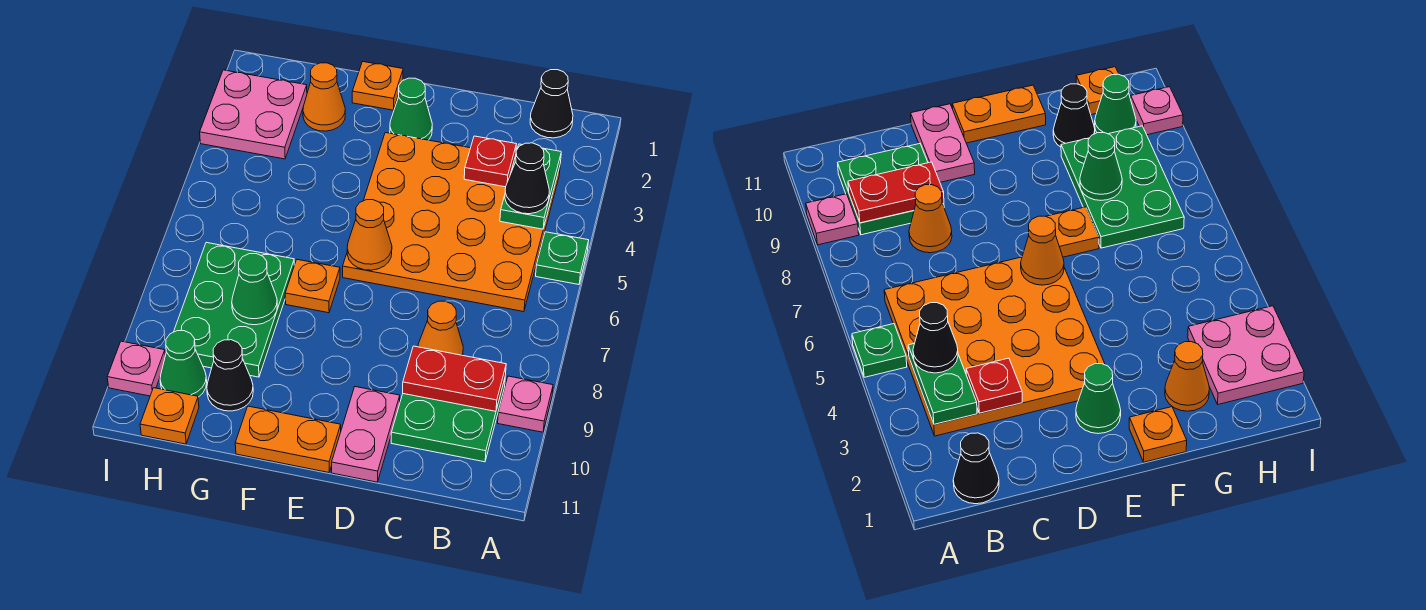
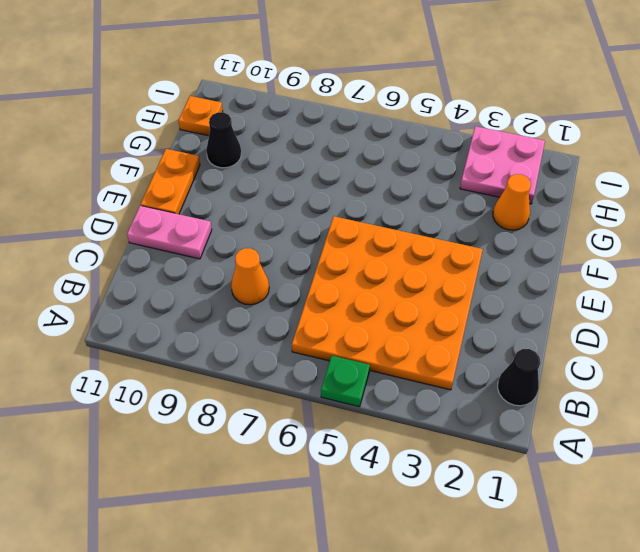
none -> pink 1x1 plate [498,376,553,432]
none -> green 2x2 plate [391,379,505,462]
none -> green 1x1 cone [390,78,432,140]

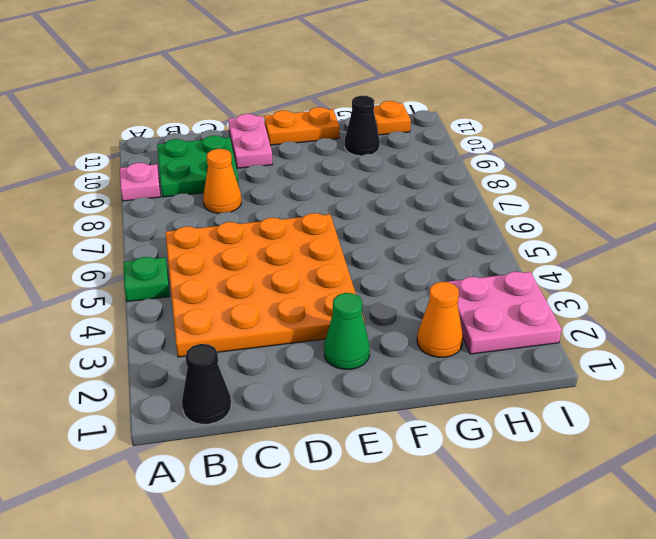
none -> orange 1x1 plate [352,62,403,110]
none -> orange 1x1 plate [285,259,340,313]
none -> green 2x3 plate [174,242,294,377]

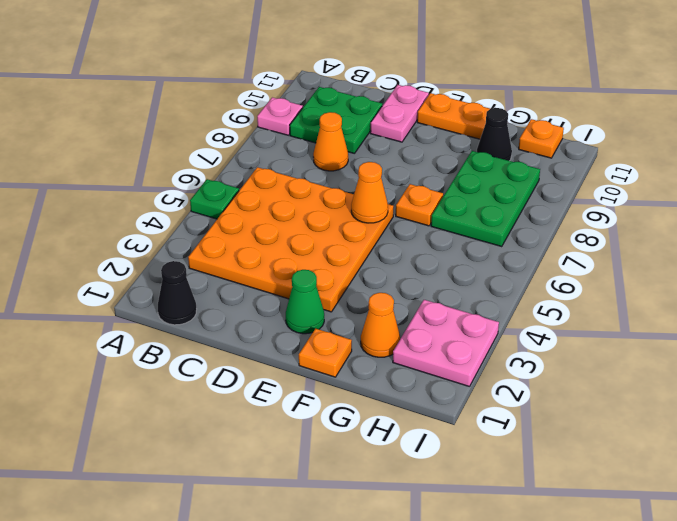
none -> green 1x1 cone [160,331,207,397]
none -> pink 1x1 plate [107,341,165,396]
none -> green 1x2 plate [500,144,561,229]

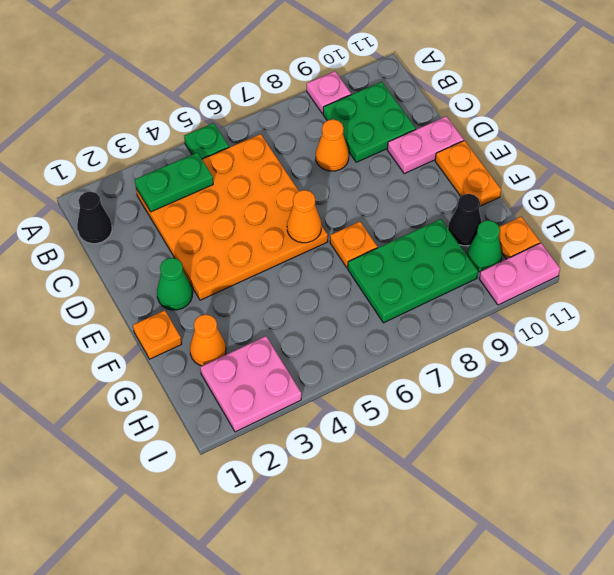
pink 1x2 plate [479,243,560,305] -> pink 1x1 plate [107,341,165,396]
none -> red 1x2 plate [403,346,506,411]
none -> red 1x1 plate [464,136,516,187]
none -> green 1x1 cone [232,254,277,325]

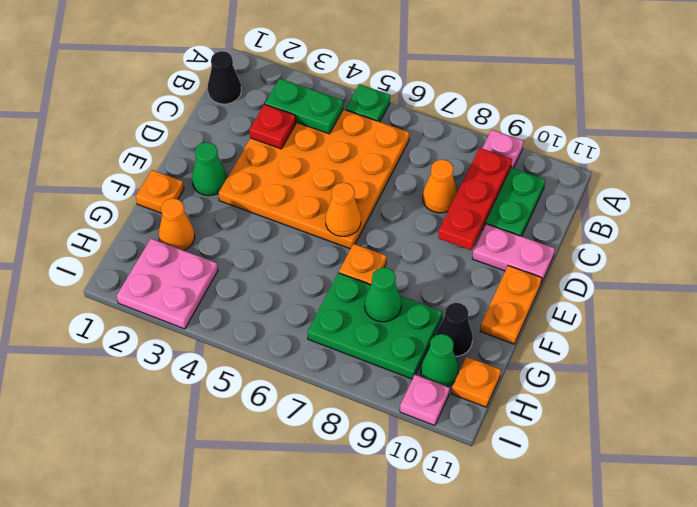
red 1x3 plate [438,148,512,250] -> red 1x2 plate [403,346,506,411]
none -> black 1x1 cone [505,143,549,214]

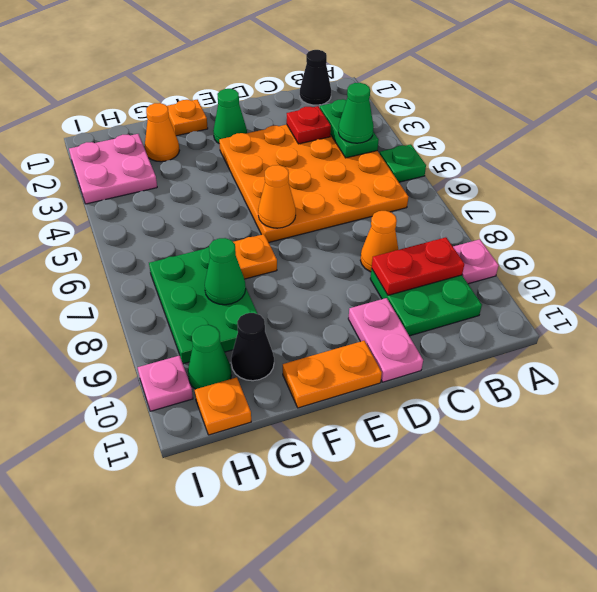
green 1x1 cone [338,83,374,143] -> black 1x1 cone [505,143,549,214]

